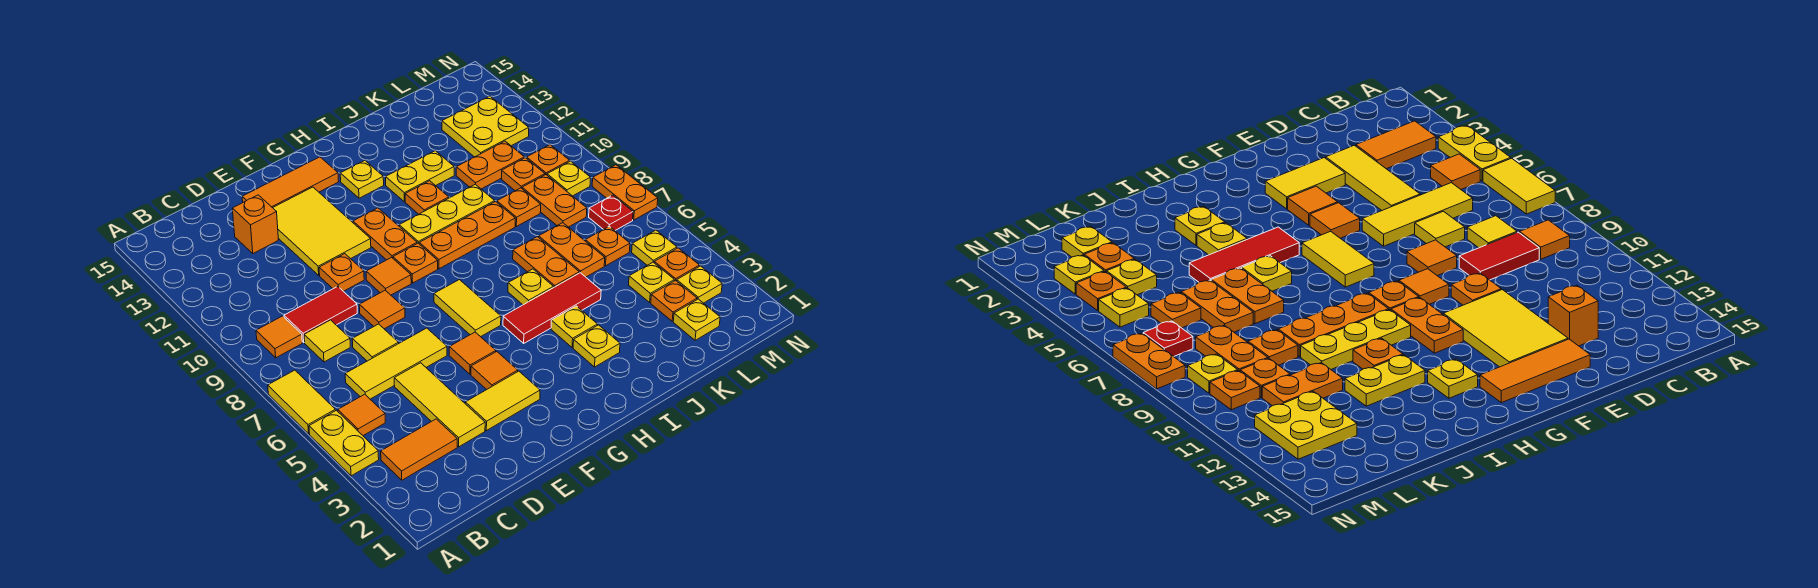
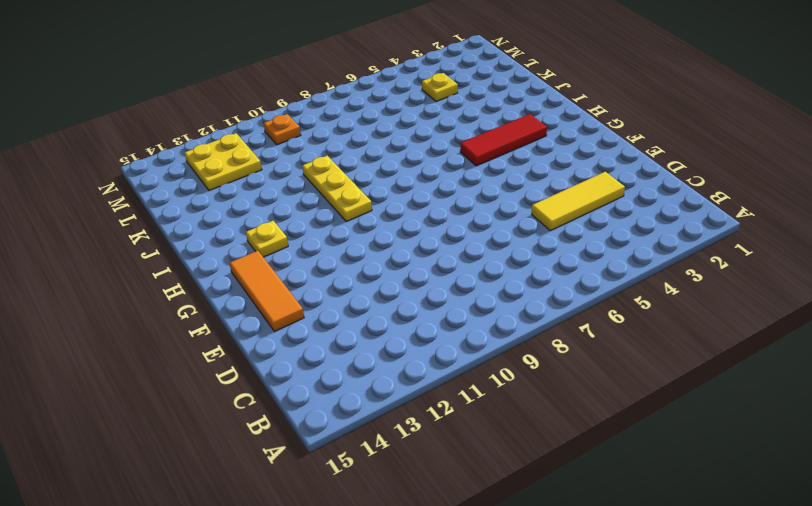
red 1x3 tile [460,114,547,166] -> red 1x3 tile turned to [503,273,601,343]
none -> yellow 1x2 plate [309,410,379,476]
none -> yellow 1x2 tile [268,370,336,434]
none -> orange 1x2 tile [381,419,457,480]
none -> orange 1x1 tile [338,394,385,436]

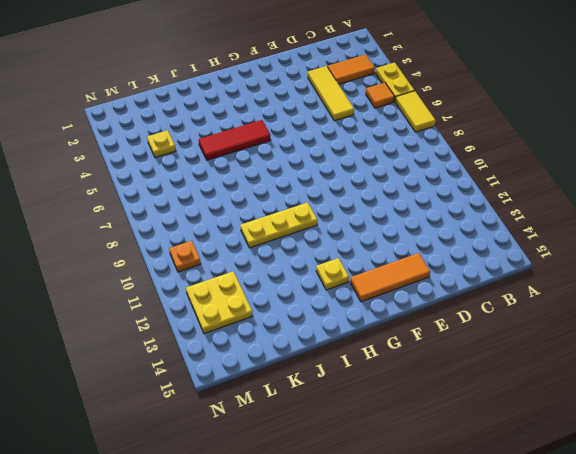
none -> orange 1x1 tile [256,316,302,358]
none -> yellow 1x3 tile [345,328,447,399]
none -> yellow 1x1 tile [304,320,350,362]
none -> red 1x2 tile [284,286,357,342]

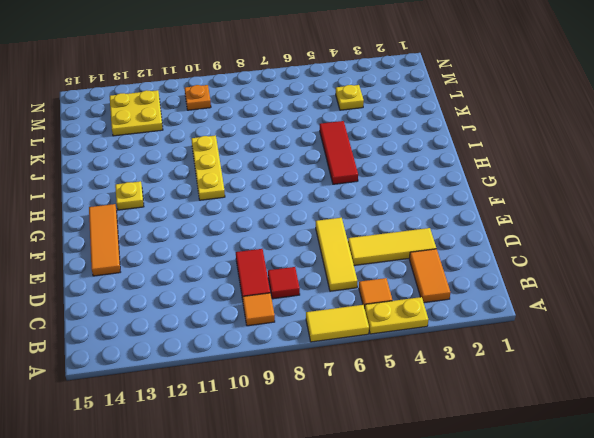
red 1x1 tile [268,267,300,299] -> yellow 1x1 tile [304,320,350,362]
none -> yellow 1x1 tile [352,324,399,361]
none -> orange 1x1 brick [232,195,278,253]
none -> yellow 1x2 tile [465,371,540,431]
none -> orange 1x1 tile [359,290,405,329]

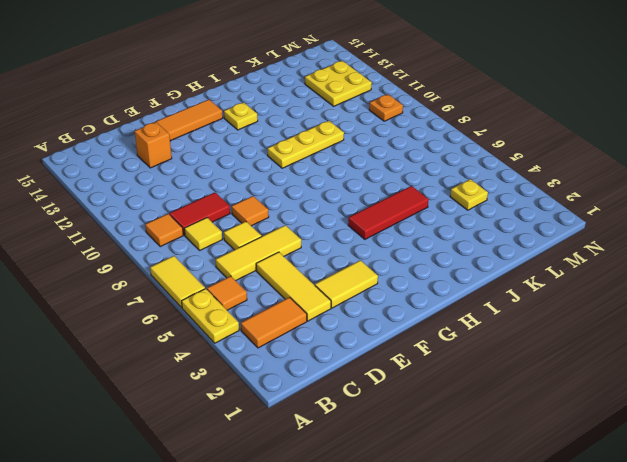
none -> orange 1x1 plate [319,254,364,291]
none -> yellow 2x3 tile [273,187,371,275]
none -> orange 1x1 tile [471,352,518,390]
none -> orange 1x1 tile [449,332,496,374]

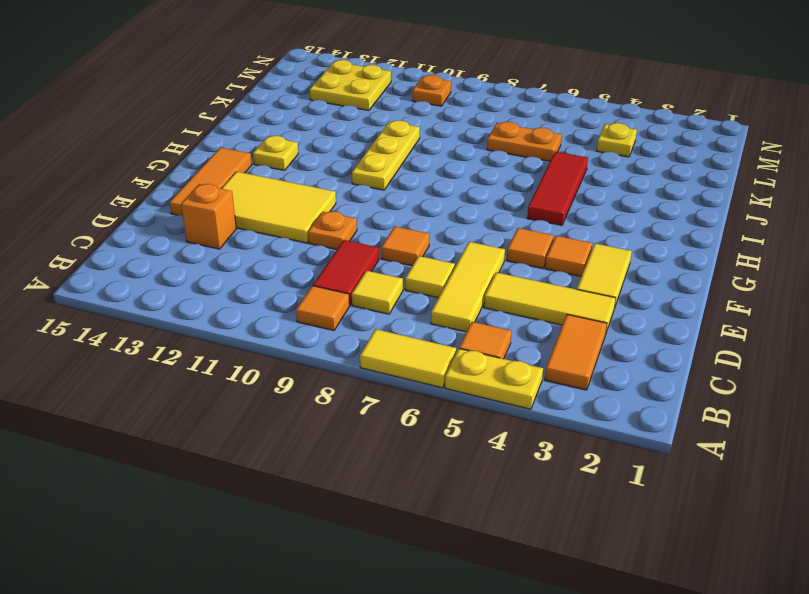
none -> orange 1x1 tile [366,257,411,295]
none -> yellow 1x2 tile [434,280,501,337]
none -> orange 1x1 plate [393,243,438,283]
none -> orange 1x2 plate [353,208,417,260]

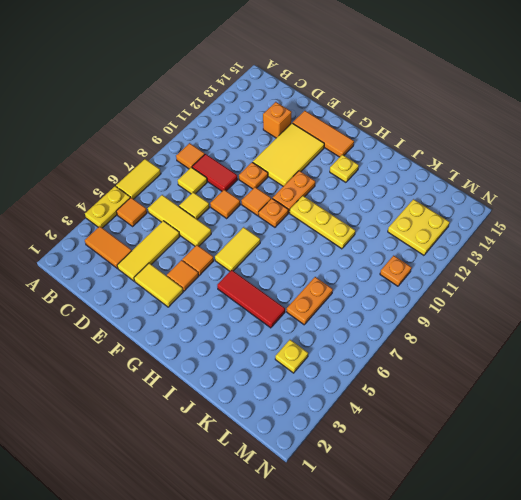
none -> orange 1x3 plate [419,202,515,269]
none -> yellow 1x1 plate [573,325,620,367]
none -> yellow 1x1 plate [551,306,598,348]
none -> yellow 1x1 plate [508,269,553,305]

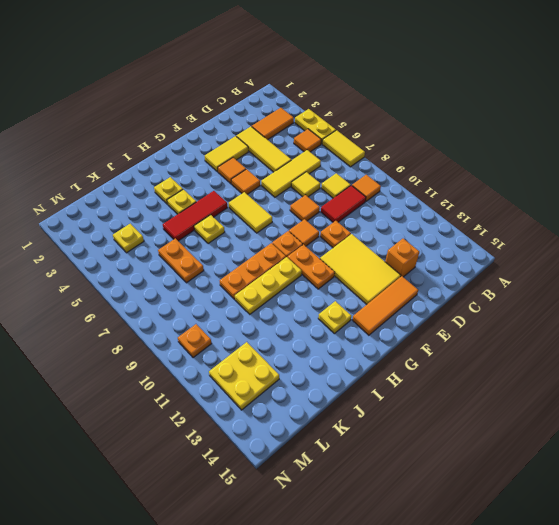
none -> orange 1x1 plate [405,181,449,214]
none -> yellow 1x2 plate [386,151,454,202]
none -> orange 1x2 plate [513,237,579,288]
none -> orange 1x1 plate [497,188,541,226]

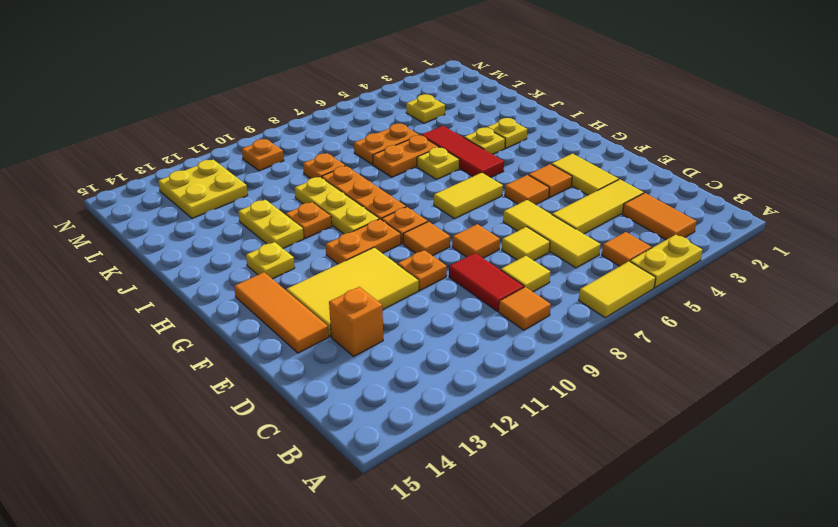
none -> orange 1x2 plate [456,141,524,189]
none -> yellow 1x1 plate [673,299,720,340]
none -> orange 1x1 plate [651,280,697,321]
none -> orange 1x1 plate [585,226,630,266]

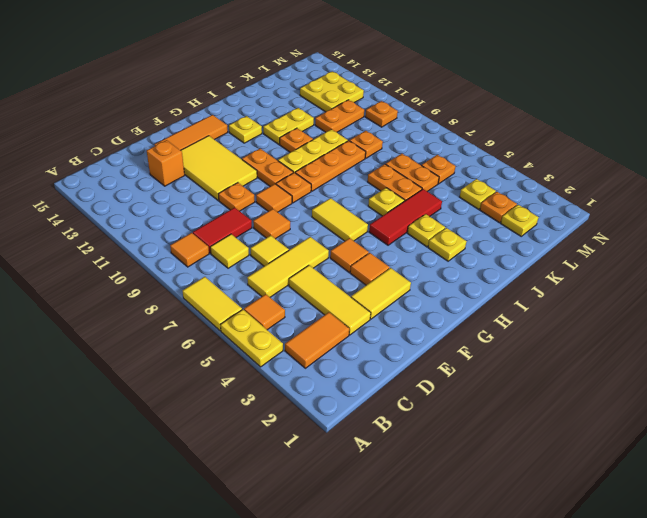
none -> orange 1x2 plate [522,175,587,227]
none -> orange 1x1 plate [502,158,545,191]
none -> yellow 1x1 plate [677,266,722,303]
none -> orange 1x1 plate [654,248,699,281]

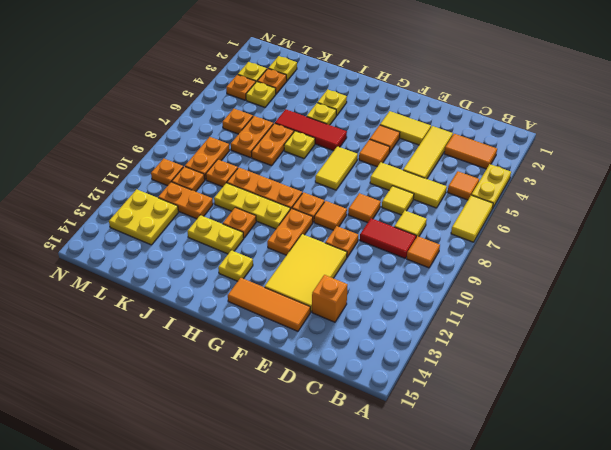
none -> yellow 1x1 plate [632,230,677,265]
none -> red 1x1 plate [589,195,633,230]
none -> yellow 1x1 plate [547,161,591,196]
none -> orange 1x2 plate [592,165,658,220]

